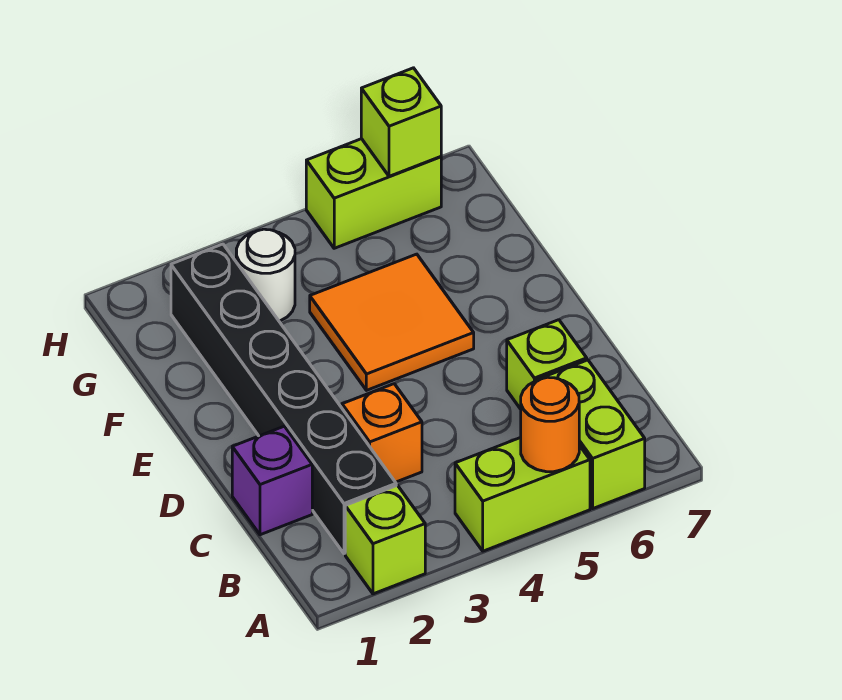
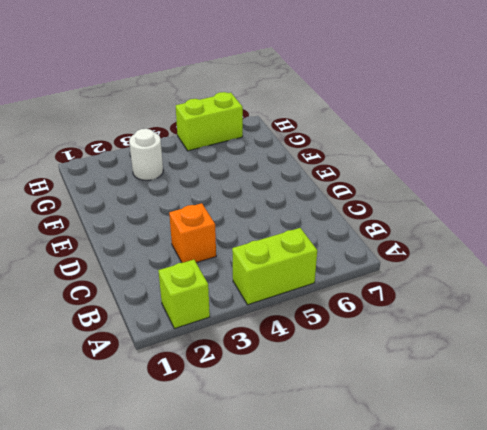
none -> lime 1x2 brick [536,360,645,508]
none -> black 1x6 brick [171,244,396,554]
none -> purple 1x1 brick [232,426,312,535]

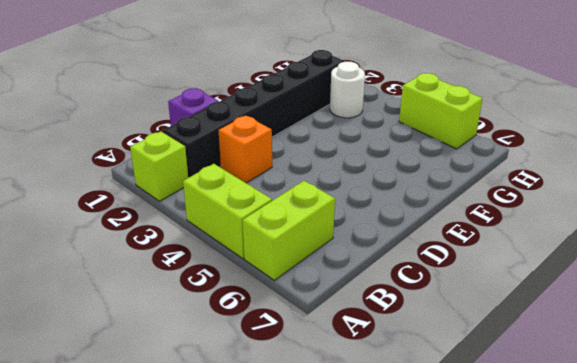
none -> lime 1x1 brick [507,320,587,409]
none -> orange 2x2 tile [310,254,474,390]
none -> orange 1x1 round brick [521,377,579,472]

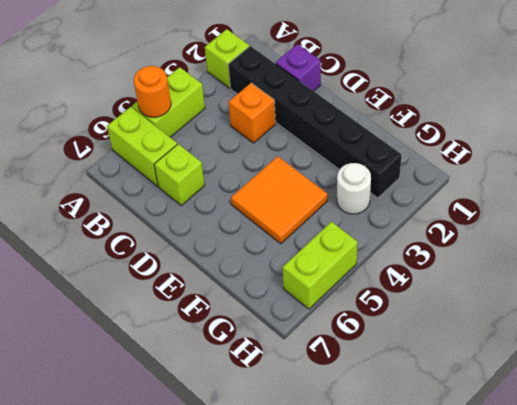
none -> lime 1x1 brick [361,68,441,176]

